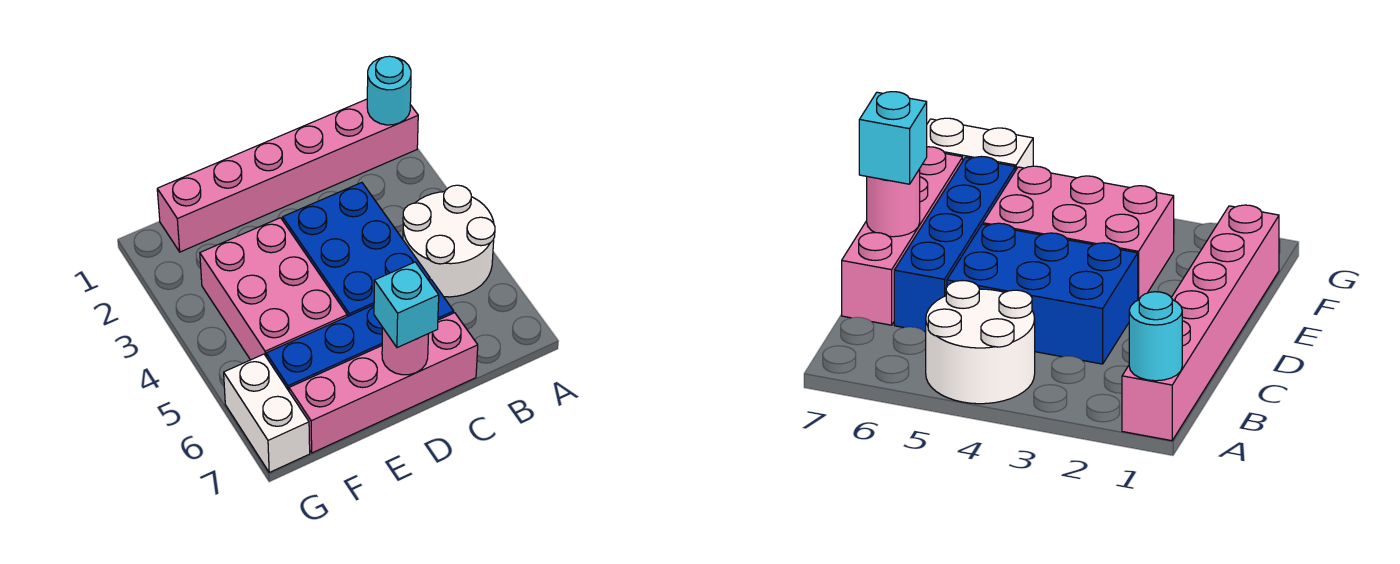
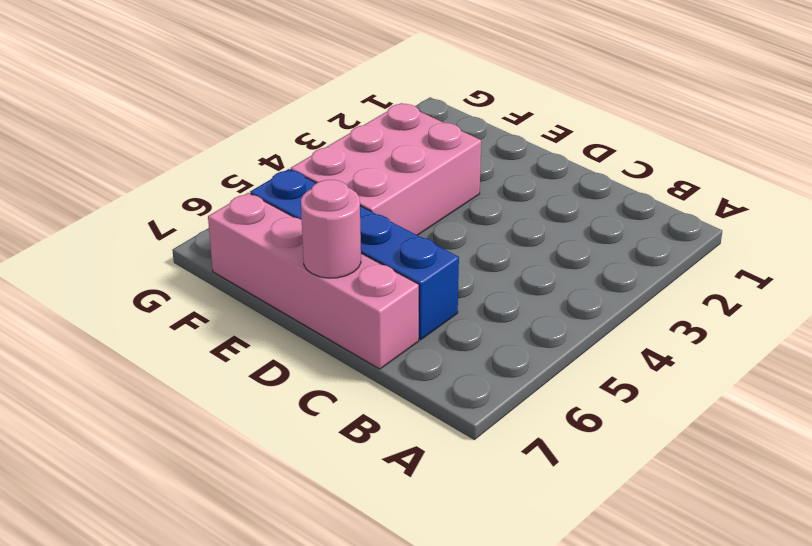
none -> pink 1x6 brick [157,99,418,252]
none -> white 2x2 round brick [403,185,495,297]

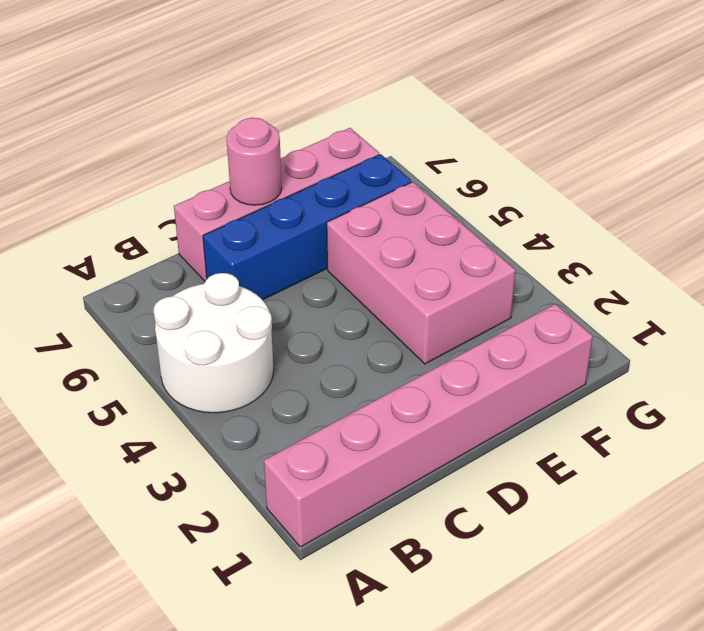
none -> blue 2x3 brick [283,183,430,317]
none -> white 1x2 brick [224,354,310,472]

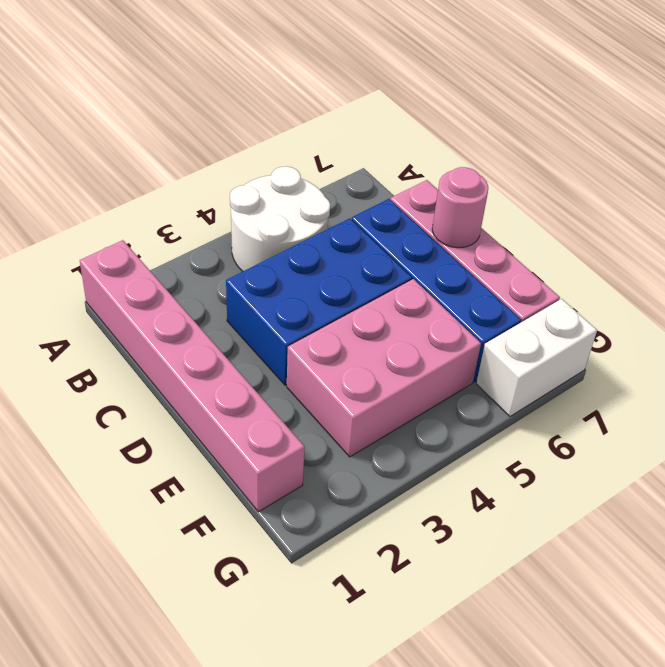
none -> cyan 1x1 round brick [367,56,411,125]
none -> cyan 1x1 brick [374,262,439,348]

